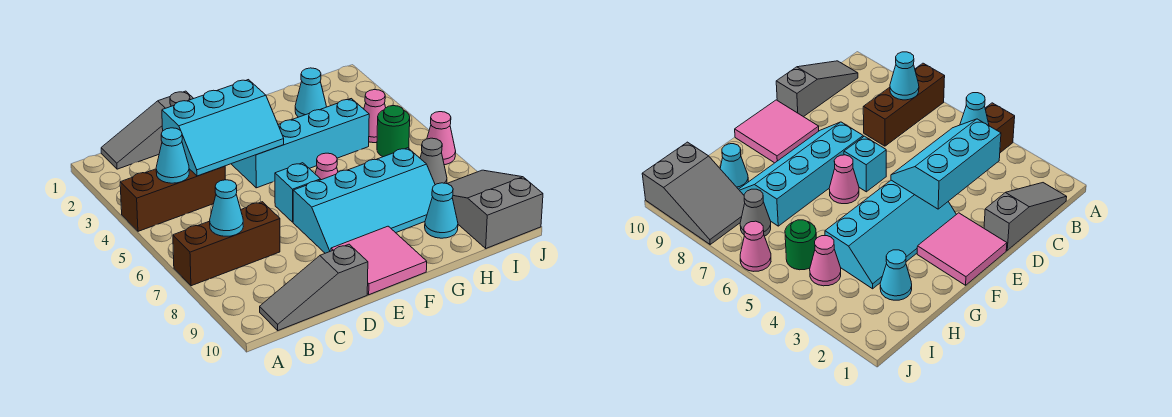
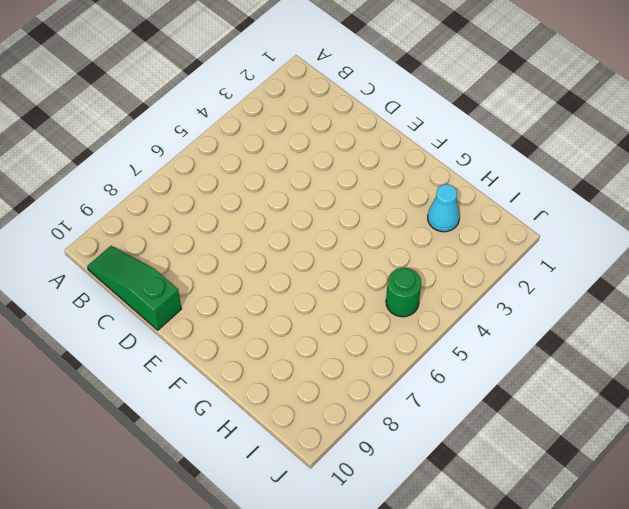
green 1x3 slope [87,246,181,330] -> grey 1x3 slope [260,244,368,330]
none -> brown 1x3 brick [120,166,225,231]
none -> brown 1x3 brick [173,202,280,286]
none -> grey 1x3 slope [101,91,194,169]

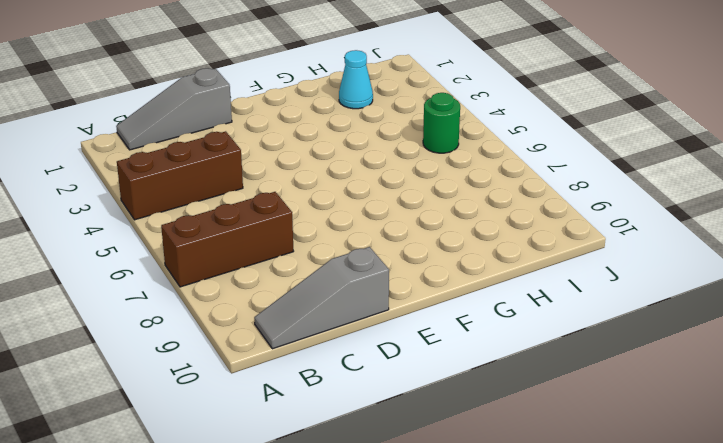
none -> pink 2x2 tile [917,213,1007,285]
none -> cyan 2x4 slope [232,99,369,188]
none -> cyan 1x1 brick [275,163,321,222]

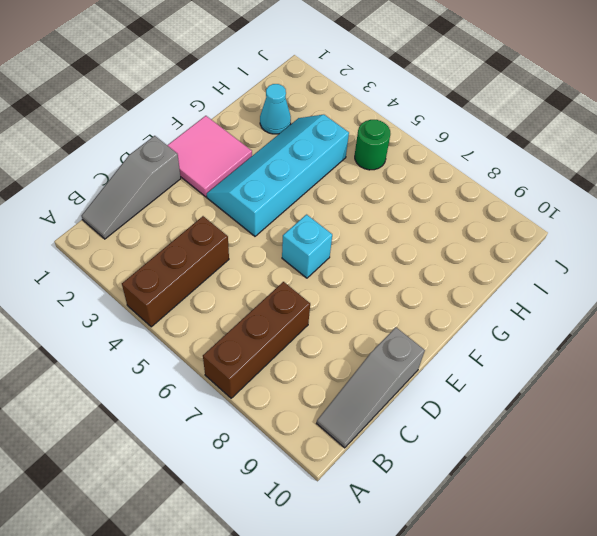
none -> cyan 2x4 slope [293,148,435,253]
none -> pink 2x2 tile [331,226,427,295]
none -> pink 1x1 cone [315,153,338,180]

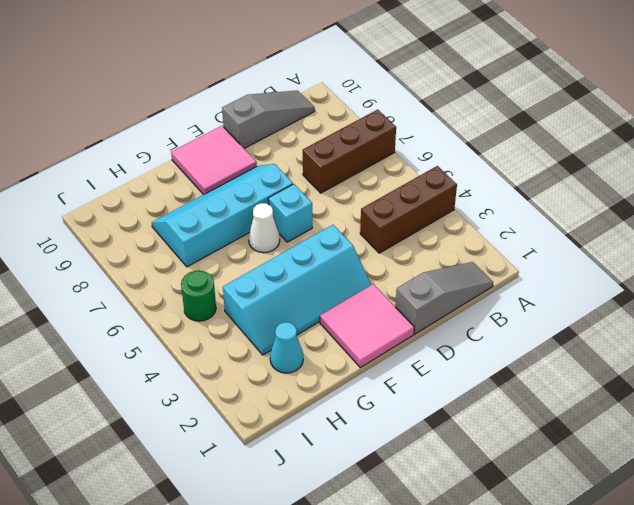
white 1x1 cone [248,203,280,253] -> pink 1x1 cone [315,153,338,180]
none -> cyan 1x1 cone [425,183,458,238]
none -> pink 1x1 cone [364,90,386,143]
none -> grey 1x1 cone [420,138,447,185]

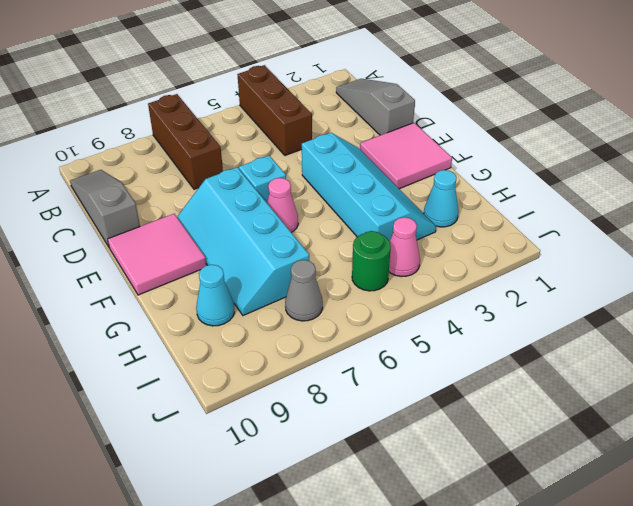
none -> grey 2x3 slope [448,170,543,248]
none -> pink 1x1 cone [427,112,456,165]
none -> cyan 1x1 cone [156,128,189,183]

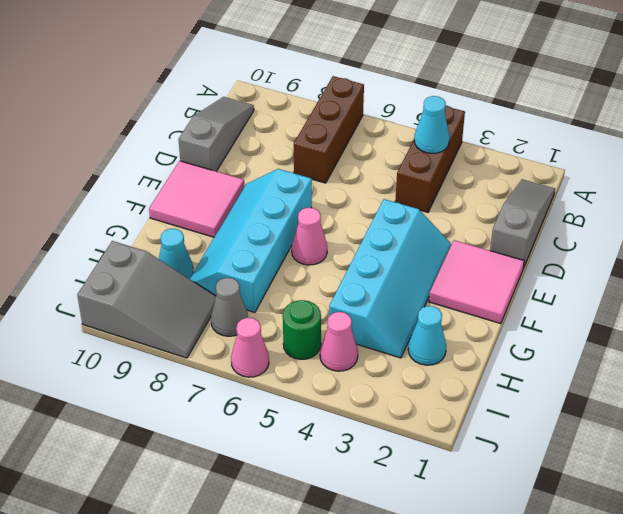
none -> cyan 1x1 brick [275,163,321,222]
none -> cyan 1x1 cone [210,180,243,236]
none -> cyan 2x3 slope [162,80,284,176]

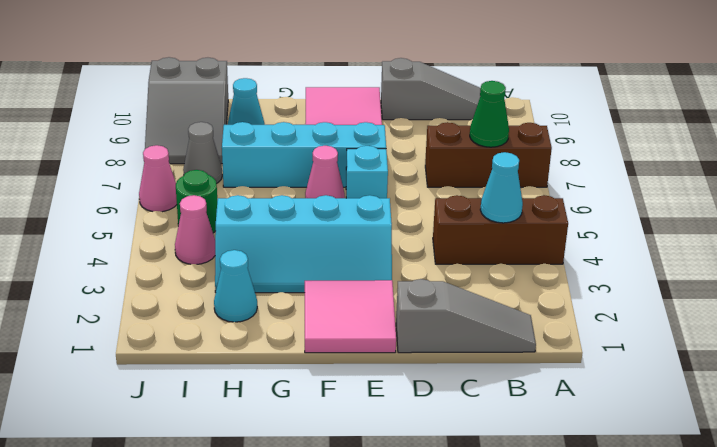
green 1x1 cone [470,81,509,147] -> cyan 1x1 cone [210,180,243,236]
none -> cyan 2x3 slope [162,80,284,176]

